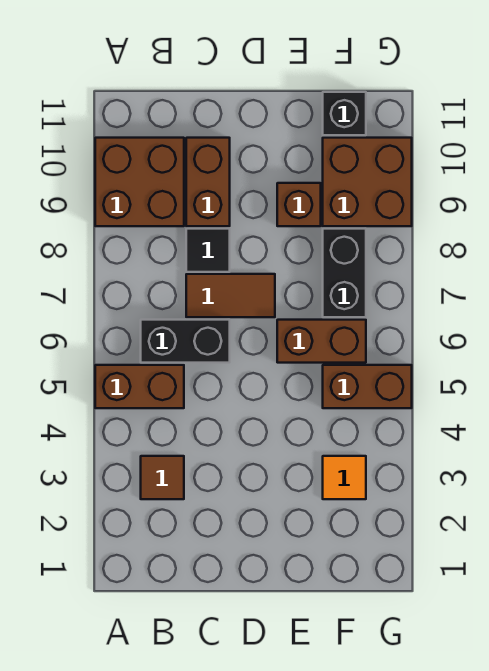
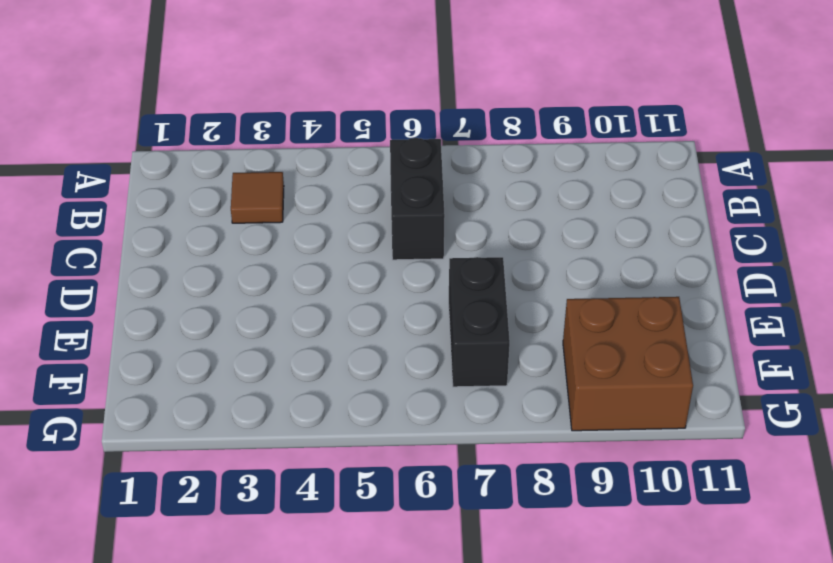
black 1x2 brick [449,257,510,387] -> black 1x2 brick turned to [323,229,366,317]
none -> brown 1x2 brick [95,365,184,408]
none -> brown 2x2 brick [95,138,184,226]
none -> brown 1x2 tile [186,274,275,317]

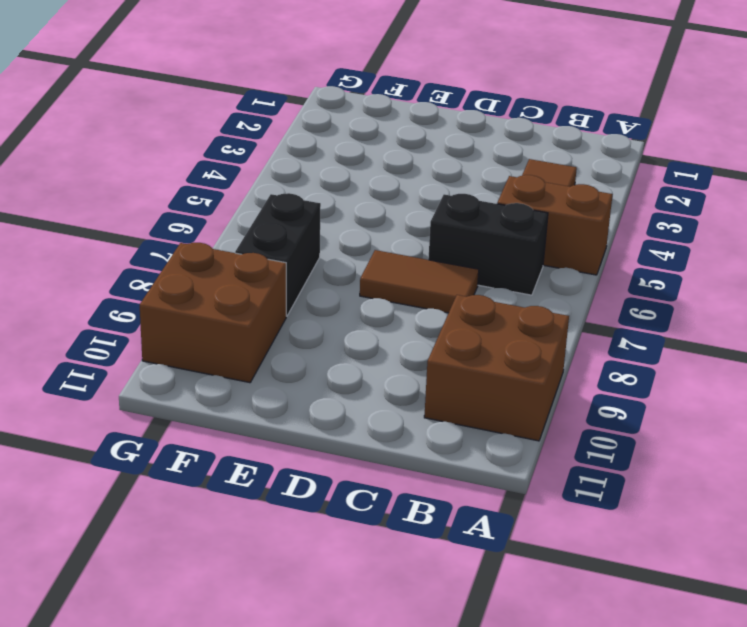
none -> black 1x1 tile [186,229,230,272]
none -> brown 1x2 brick [186,138,230,226]
none -> brown 1x2 brick [277,320,366,363]

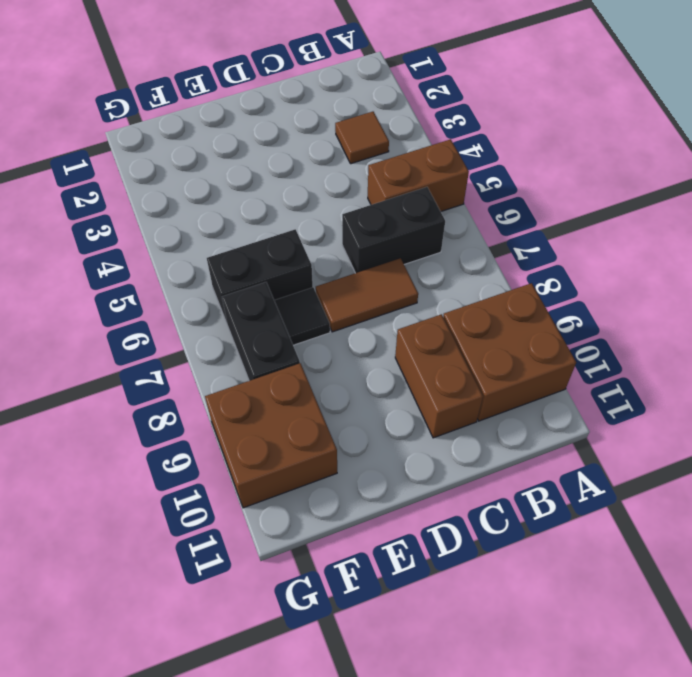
black 1x2 brick [207,229,313,323] -> brown 1x2 brick [277,320,366,363]
black 1x1 tile [274,288,330,345] -> black 1x1 tile moved to [186,229,230,272]
none -> brown 1x1 brick [277,183,321,226]
none -> orange 1x1 tile [323,456,366,499]
none -> brown 1x2 brick [323,365,412,408]

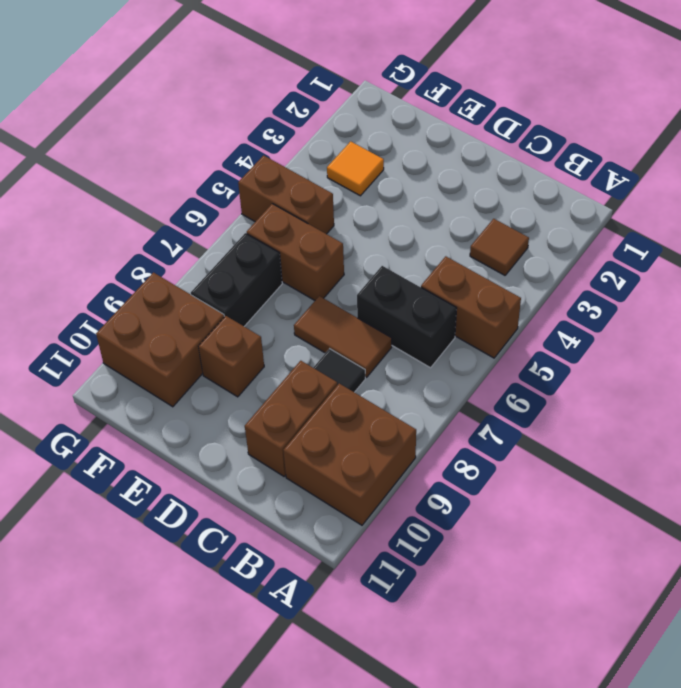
none -> black 1x1 brick [323,92,366,135]

